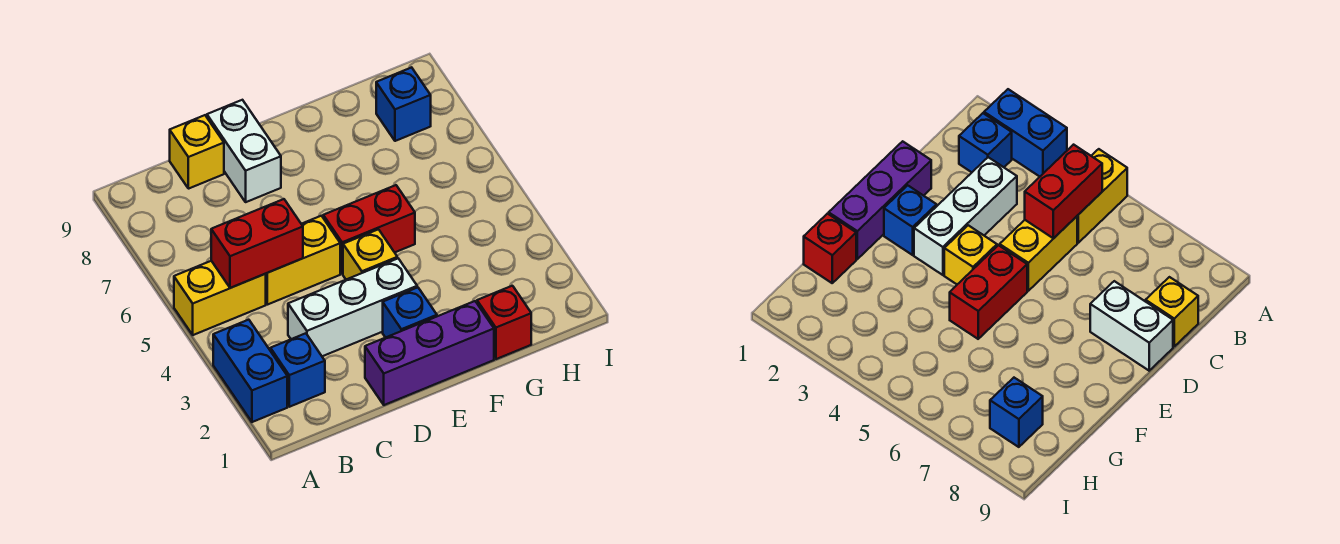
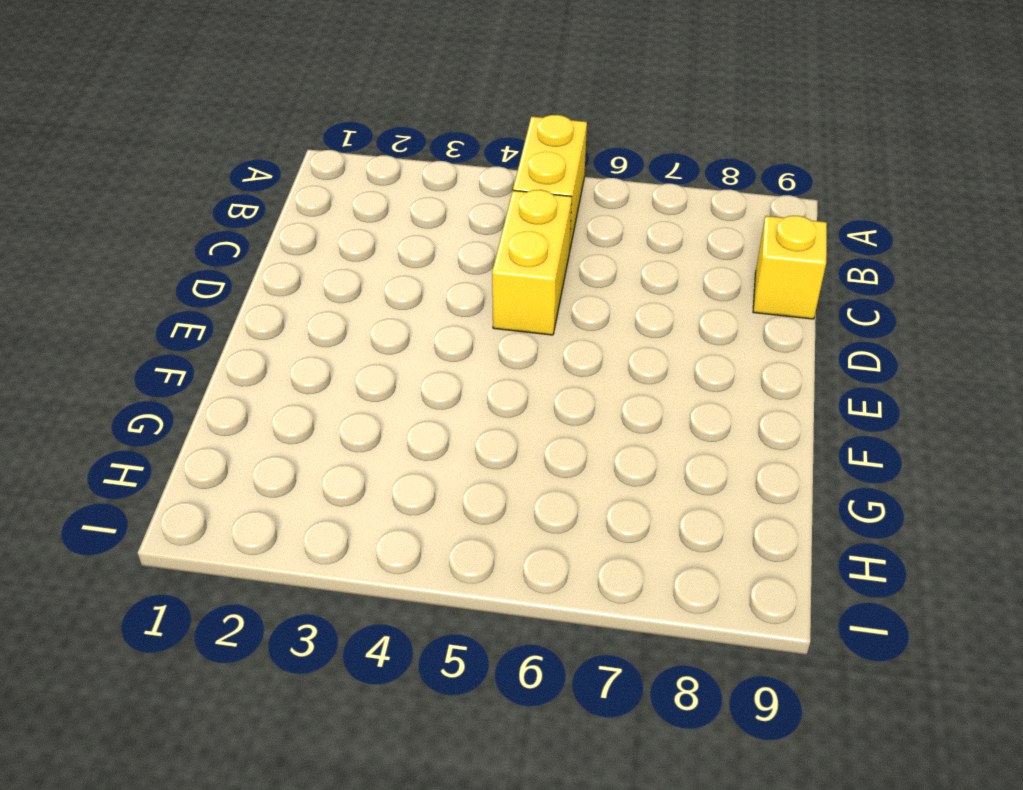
none -> blue 1x2 brick [213,320,287,422]
none -> blue 1x1 brick [270,333,325,407]
none -> white 1x3 brick [288,258,417,356]

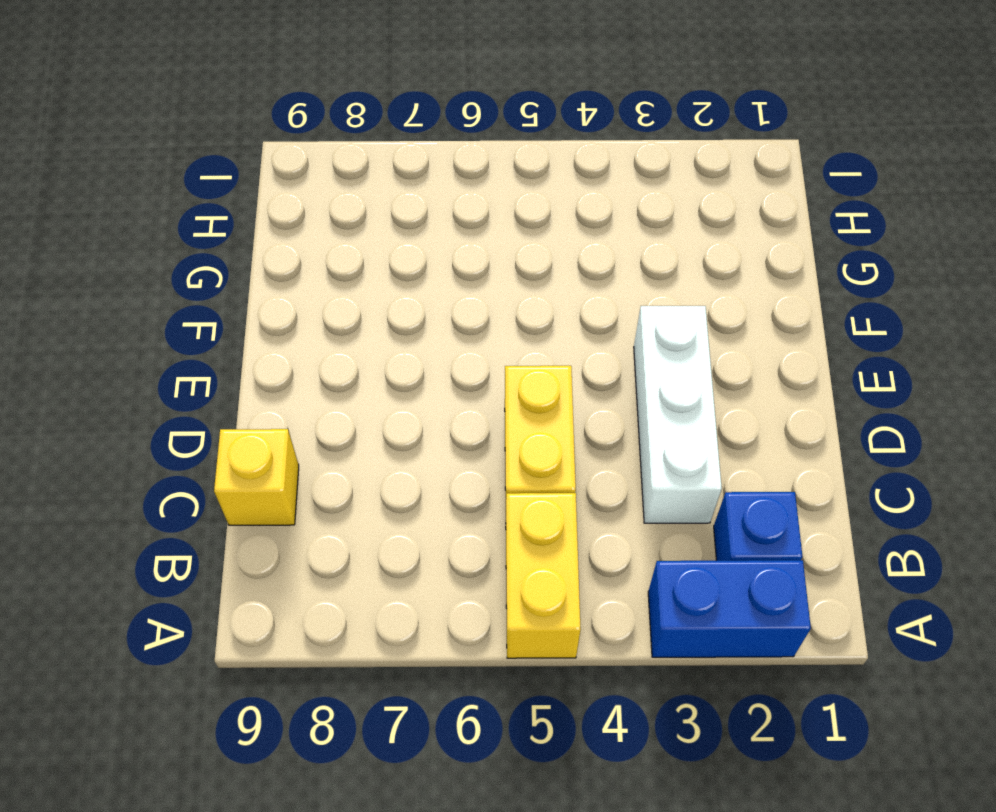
none -> purple 1x3 brick [365,301,494,405]
none -> white 1x2 brick [207,100,281,202]
none -> blue 1x1 brick [383,287,437,338]

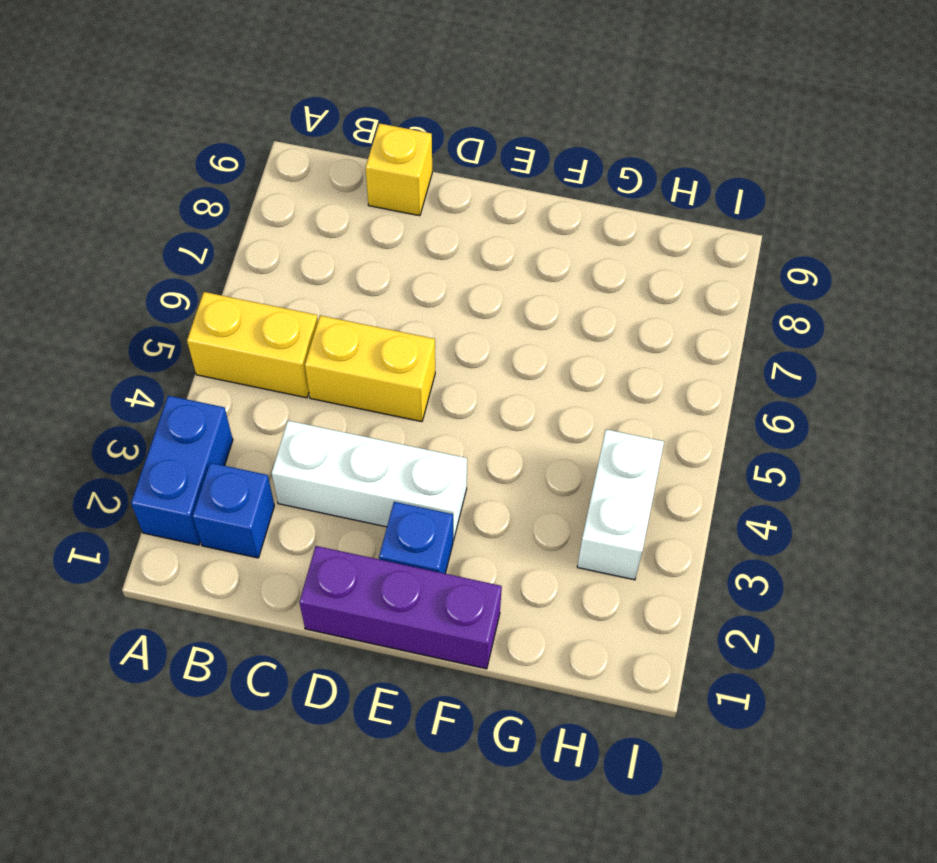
white 1x2 brick [577,429,664,580] -> white 1x2 brick moved to [207,100,281,202]
none -> yellow 1x1 brick [343,229,397,279]
none -> red 1x2 brick [323,185,415,274]
none -> red 1x1 brick [477,286,531,359]

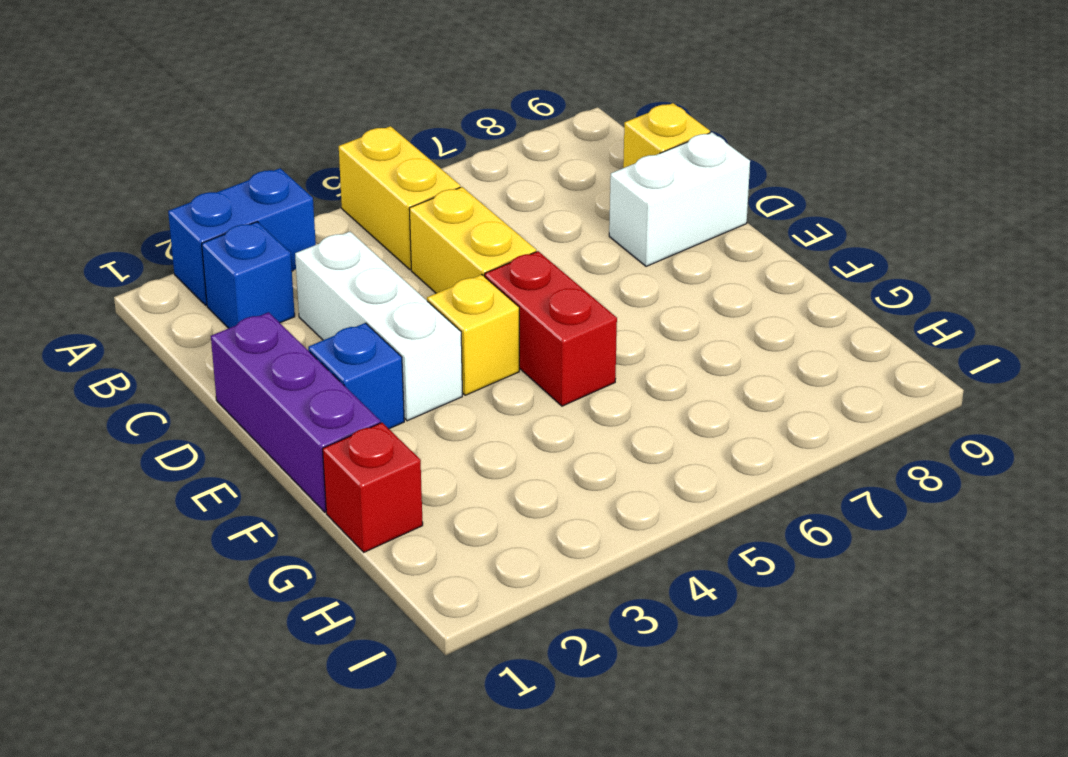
none -> blue 1x1 brick [376,67,431,141]
none -> red 1x2 brick [211,199,303,288]

